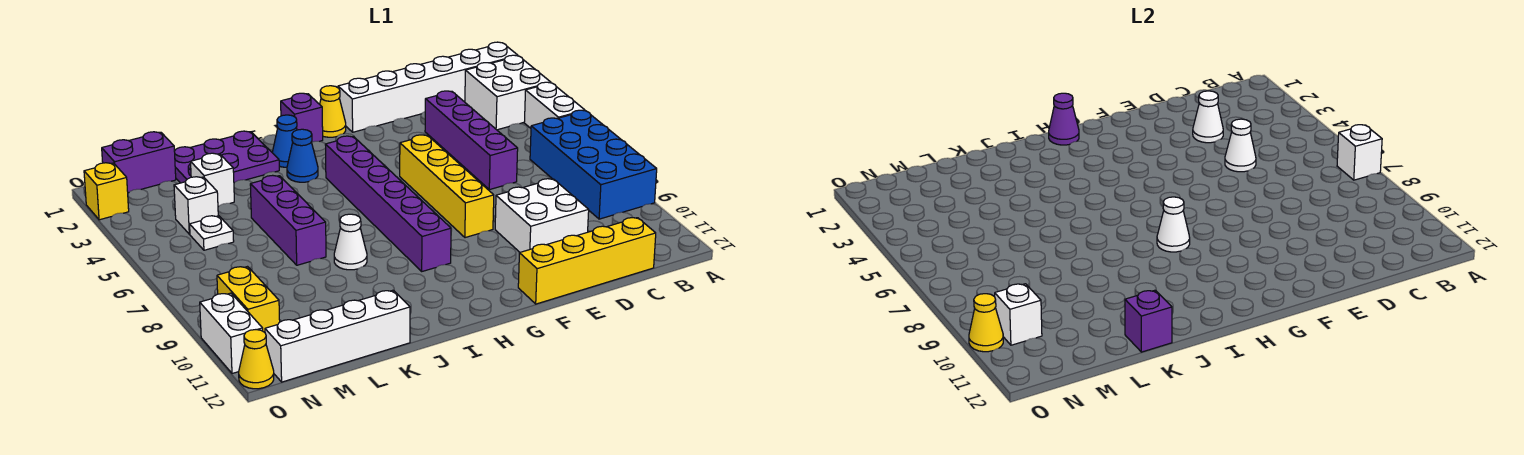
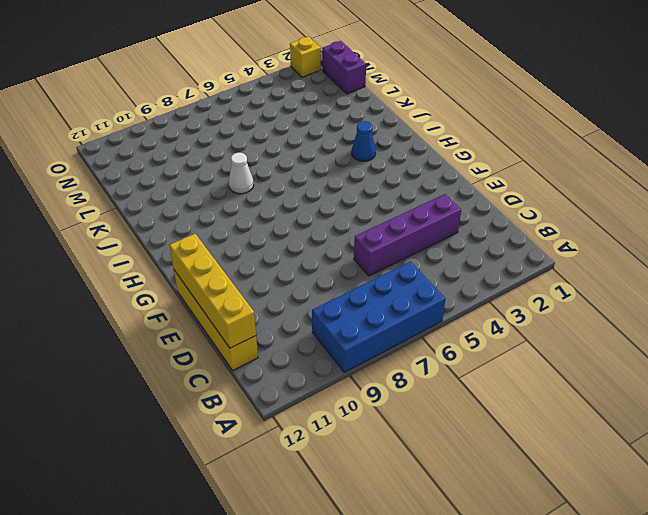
yellow 1x4 brick [169,234,256,348] -> yellow 1x4 brick turned to [400,135,494,238]
none -> white 1x6 brick [338,42,518,132]
none -> white 2x2 brick [465,55,551,130]
none -> white 1x2 brick [524,82,585,128]
none -> white 2x2 brick [495,179,589,252]

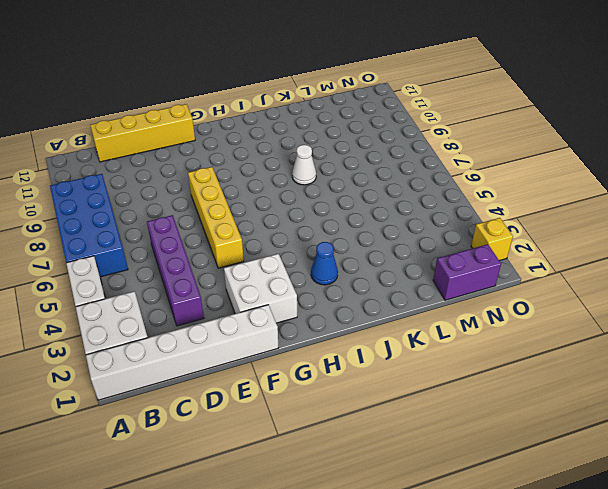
white 2x2 brick [224,254,297,323] -> white 2x2 brick moved to [495,179,589,252]
none -> yellow 1x1 cone [320,86,346,137]
none -> purple 1x1 brick [281,93,323,142]
none -> purple 1x6 brick [325,136,451,271]
none -> blue 1x1 cone [272,115,297,167]

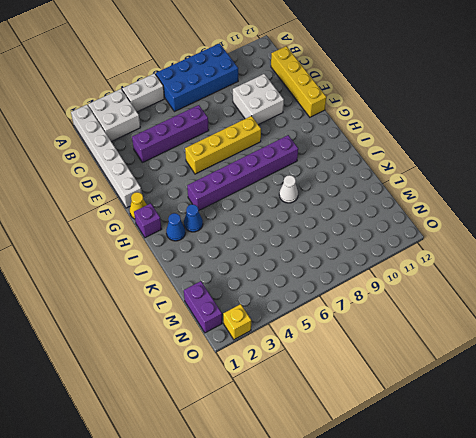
none -> purple 2x3 plate [174,131,279,183]
none -> purple 1x3 brick [250,175,326,265]
none -> white 1x4 brick [265,290,410,382]
none -> white 1x1 brick [191,153,234,207]

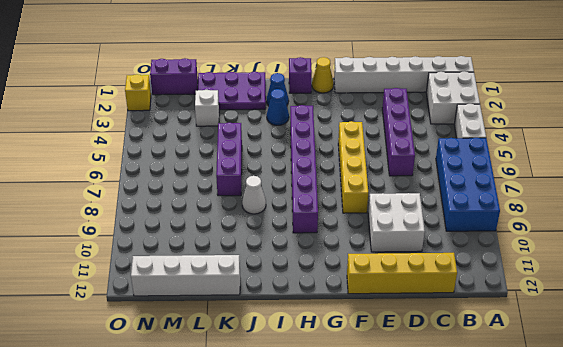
none -> white 1x1 brick [174,177,218,234]
none -> white 1x1 plate [190,216,234,250]
none -> yellow 1x2 brick [217,267,280,332]
none -> white 1x2 brick [200,293,263,374]

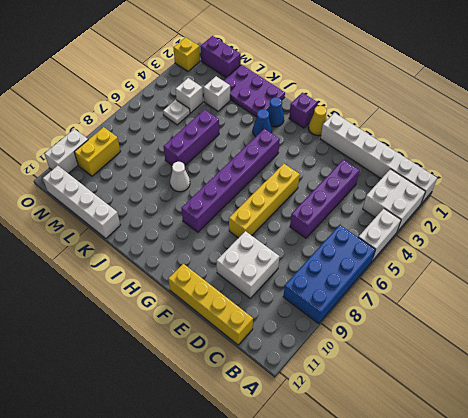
none -> yellow 1x1 cone [239,330,274,389]
none -> white 1x1 brick [1337,125,1382,180]
none -> white 1x1 cone [1193,91,1223,143]
none -> white 1x1 cone [1225,119,1256,172]

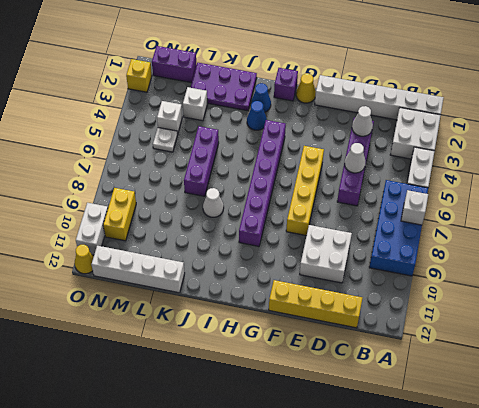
none -> purple 1x1 cone [1049,93,1079,145]
none -> white 1x1 cone [1157,197,1190,252]
none -> purple 1x1 brick [1125,290,1172,352]
none -> white 1x1 brick [995,284,1042,345]

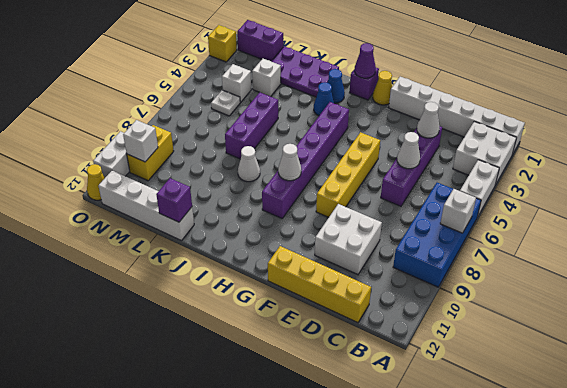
none -> yellow 1x1 cone [969,294,1003,352]

